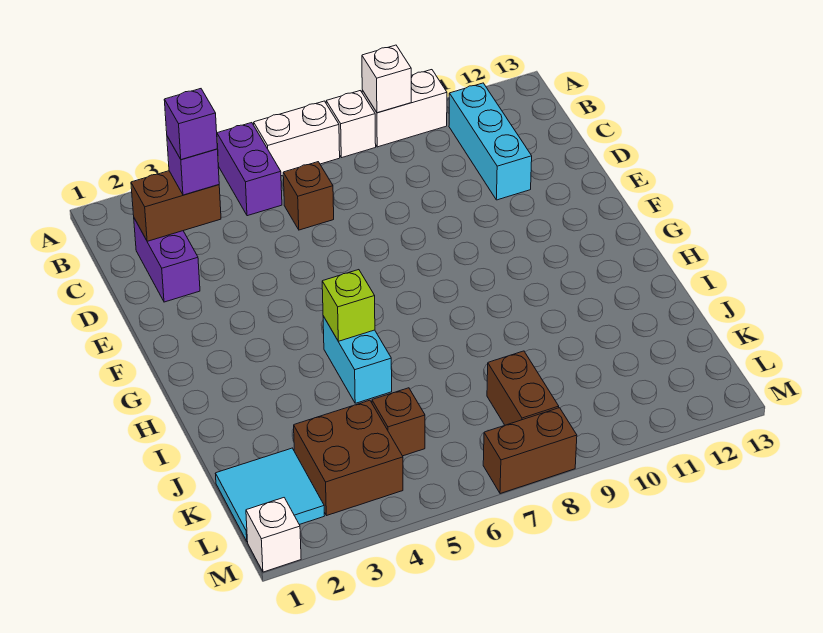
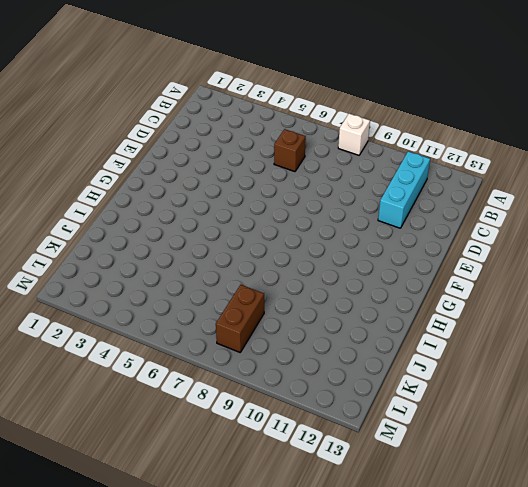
none -> purple 1x2 brick [217,123,282,216]
none -> white 1x2 brick [254,101,340,176]
none -> white 1x2 brick [362,70,447,147]

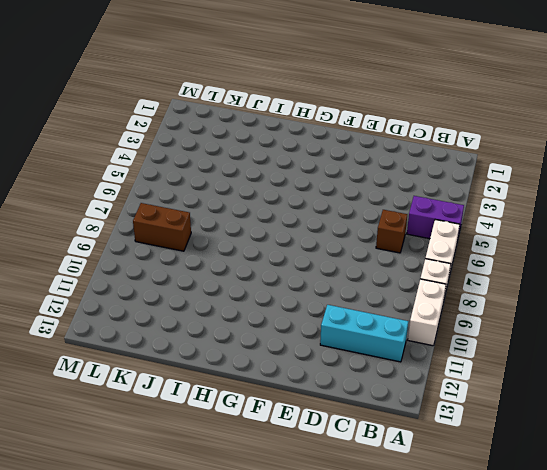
none -> purple 1x2 brick [134,218,200,302]
none -> cyan 1x2 brick [323,316,392,403]
none -> cyan 2x2 tile [215,448,324,541]

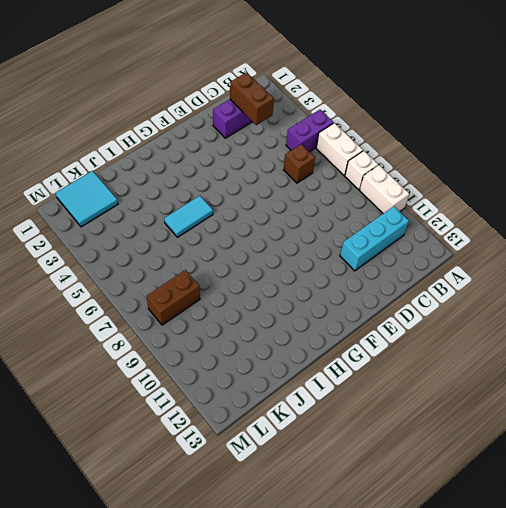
cyan 1x2 tile [164,196,213,237] -> cyan 1x2 brick [323,316,392,403]
none -> brown 2x2 brick [294,400,403,516]
none -> brown 1x1 brick [372,388,425,456]
none -> white 1x1 brick [246,498,301,572]

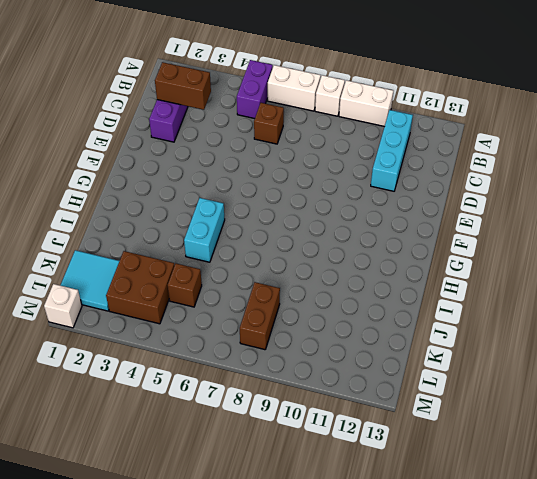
none -> brown 1x2 brick [483,408,577,494]
none -> white 1x1 brick [362,45,411,113]
none -> lime 1x1 brick [322,270,375,341]

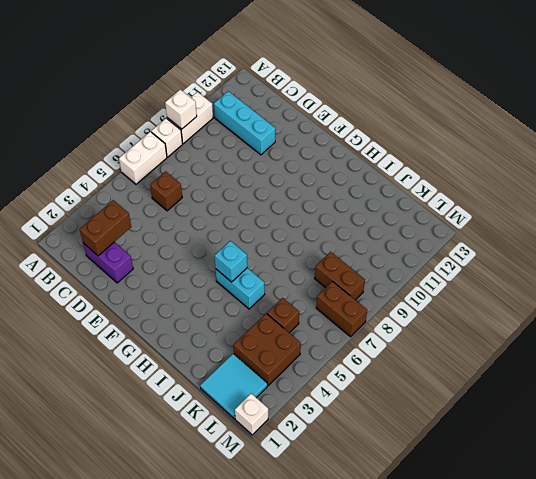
cyan 1x1 brick [215,241,247,282] -> lime 1x1 brick [322,270,375,341]
brown 1x2 brick [316,281,367,337] -> brown 1x2 brick turned to [483,408,577,494]
none -> purple 1x2 brick [217,123,282,216]
none -> purple 1x1 brick [167,136,219,195]
none -> purple 1x1 brick [164,89,217,159]

